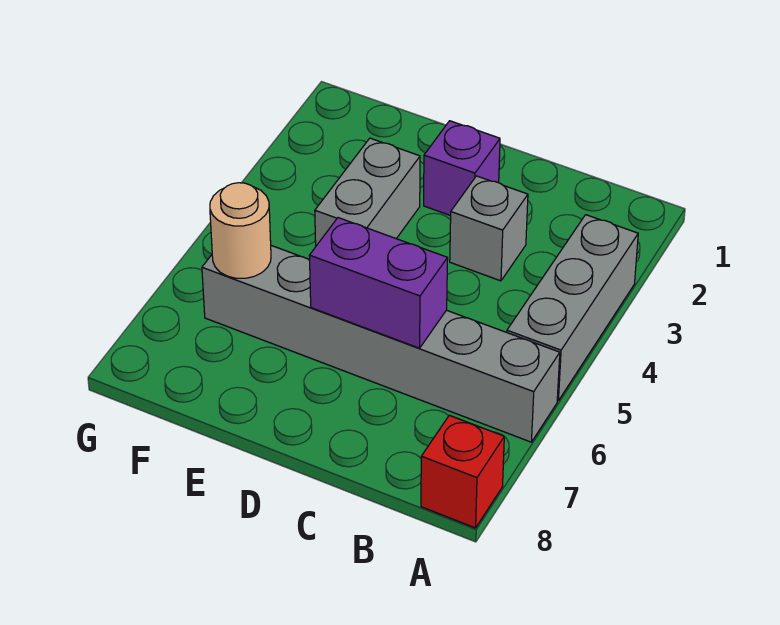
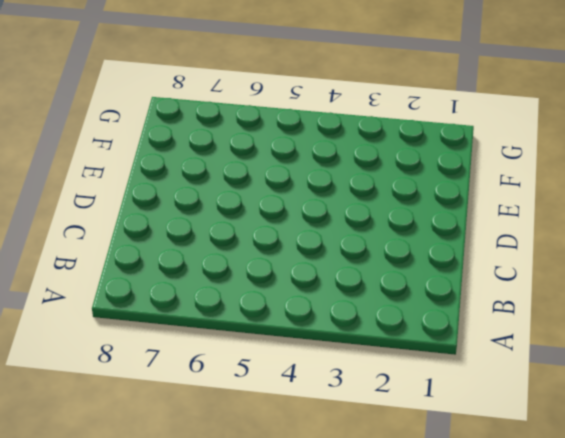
none -> grey 1x3 brick [507,215,638,401]
none -> grey 1x6 brick [202,246,560,442]

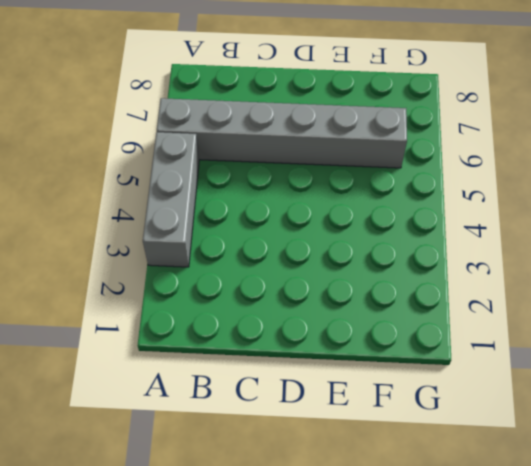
none -> red 1x1 brick [421,415,504,528]
none -> grey 1x1 brick [450,176,528,281]

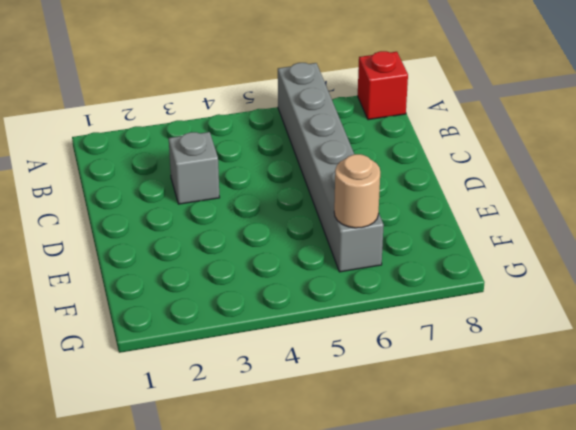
none -> grey 1x3 brick [507,215,638,401]
none -> purple 1x1 brick [424,121,500,216]

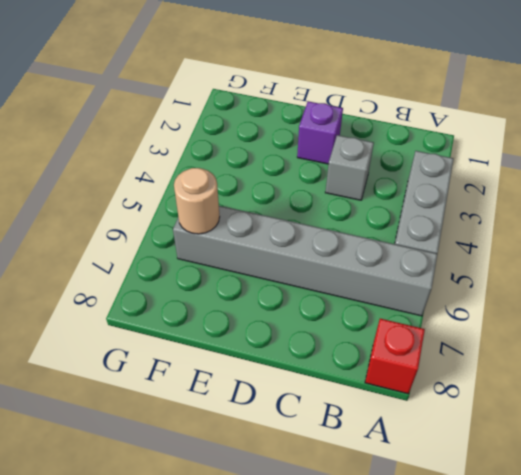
none -> grey 1x2 brick [315,138,420,246]
none -> purple 1x2 brick [309,218,448,348]

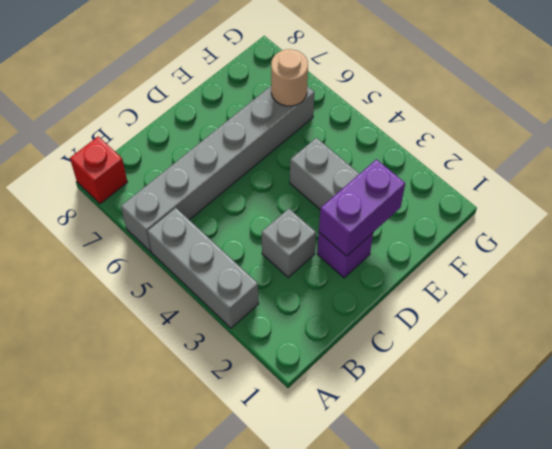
purple 1x2 brick [319,159,405,256] -> purple 1x2 brick moved to [309,218,448,348]

